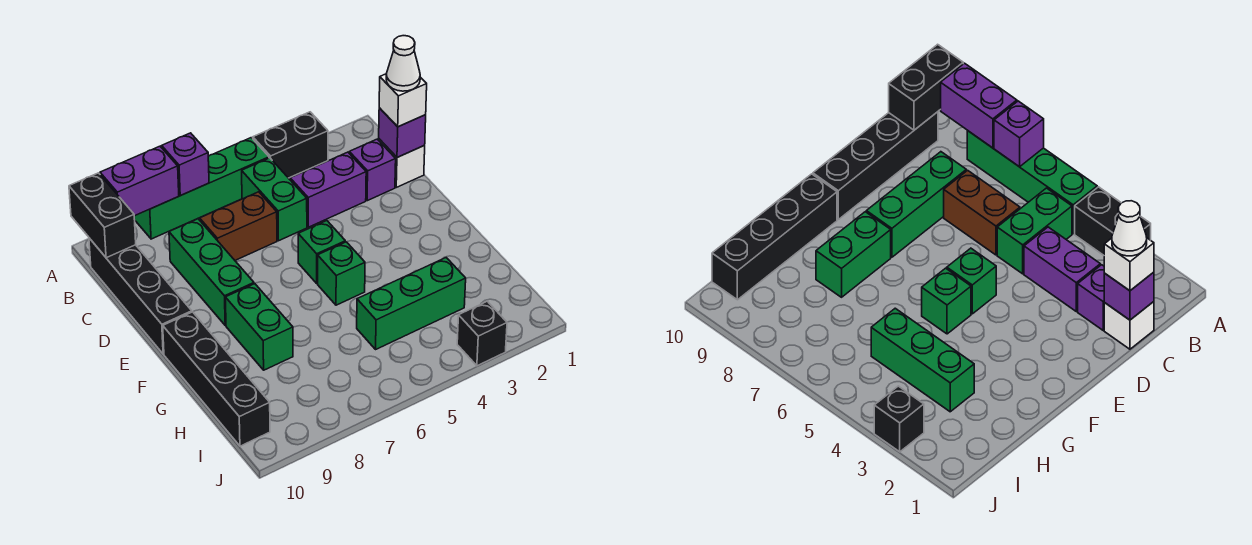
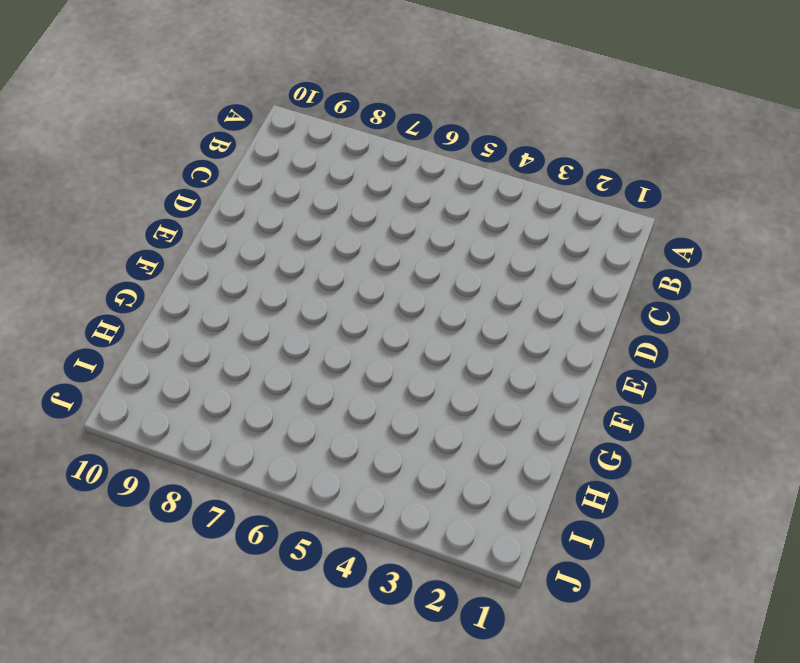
none -> black 1x2 brick [253,112,328,178]
none -> green 1x4 brick [134,138,269,239]
none -> green 1x2 brick [242,158,307,241]

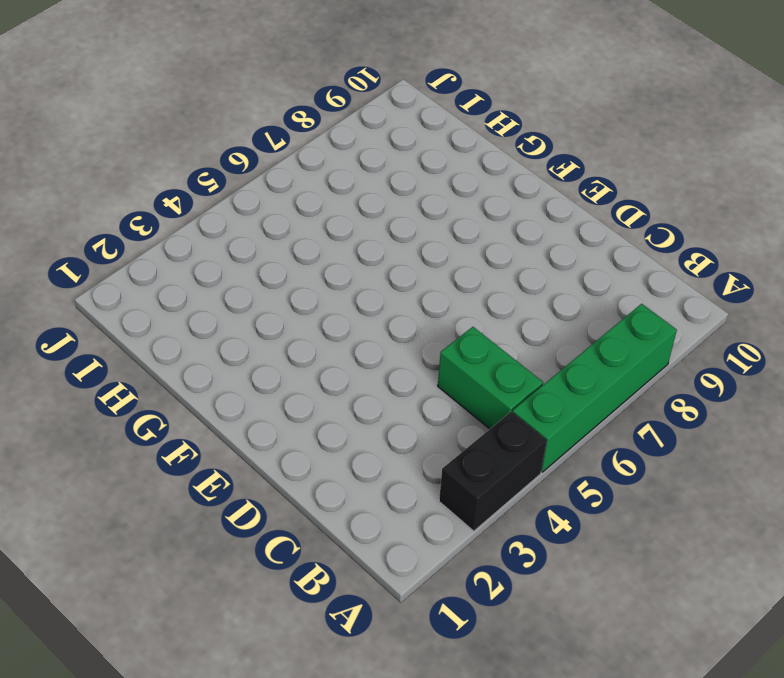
none -> black 1x4 brick [89,238,192,354]
none -> white 1x1 brick [379,139,425,187]
none -> purple 1x1 brick [349,139,396,201]

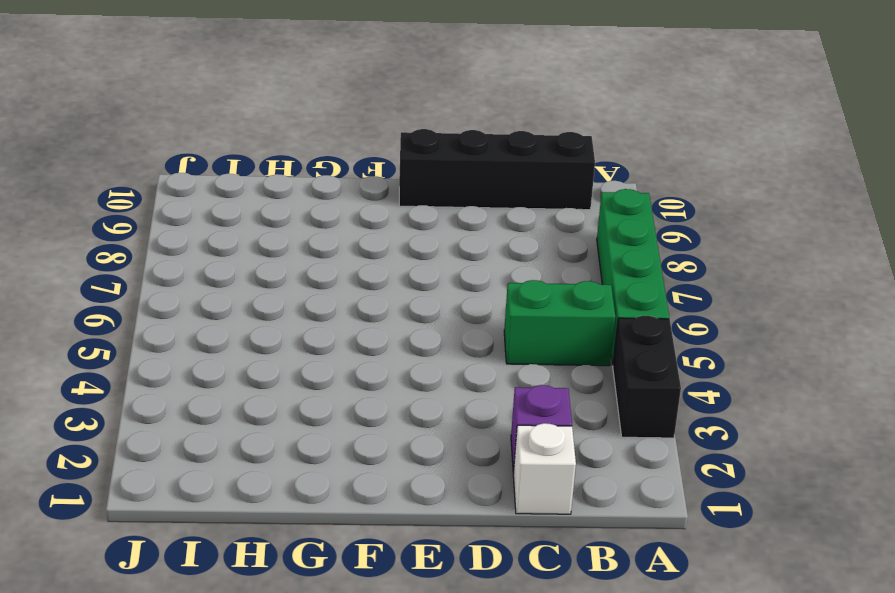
none -> purple 1x2 brick [290,152,366,227]
none -> brown 1x2 brick [200,192,277,260]
none -> green 1x3 brick [169,219,254,325]

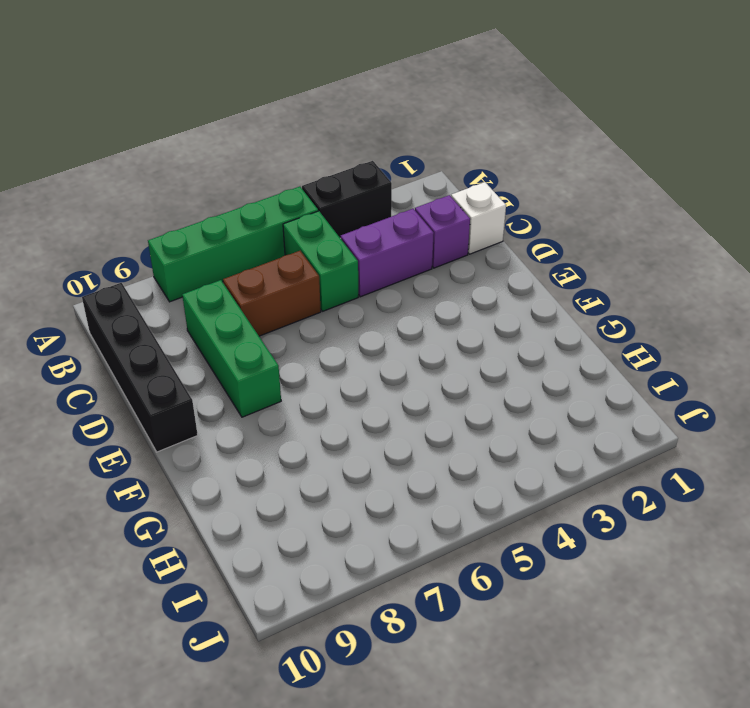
none -> green 1x1 brick [298,221,345,283]
none -> green 1x1 brick [318,242,365,305]
none -> green 1x2 brick [225,284,293,370]

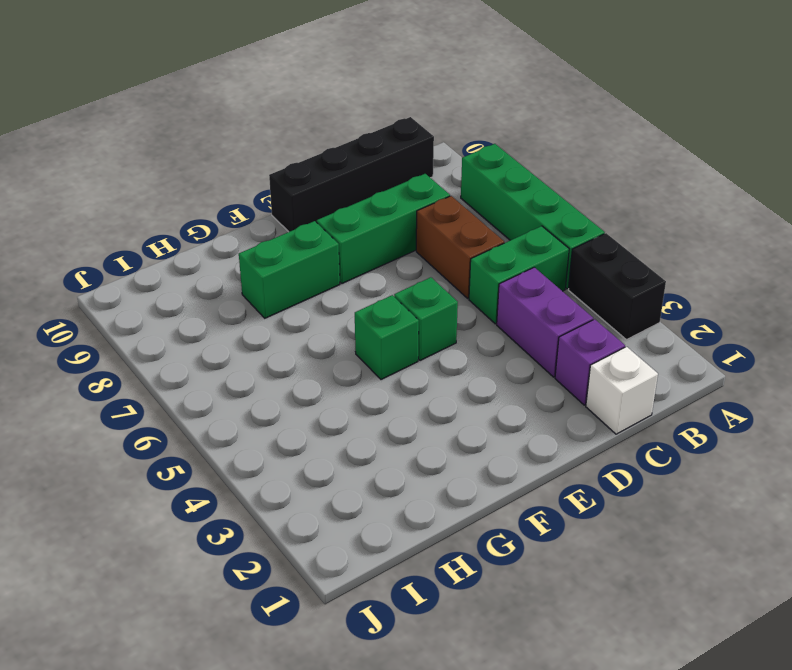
none -> black 1x4 brick [163,312,270,446]
none -> green 1x3 brick [357,258,466,349]
none -> black 1x1 brick [457,301,507,366]

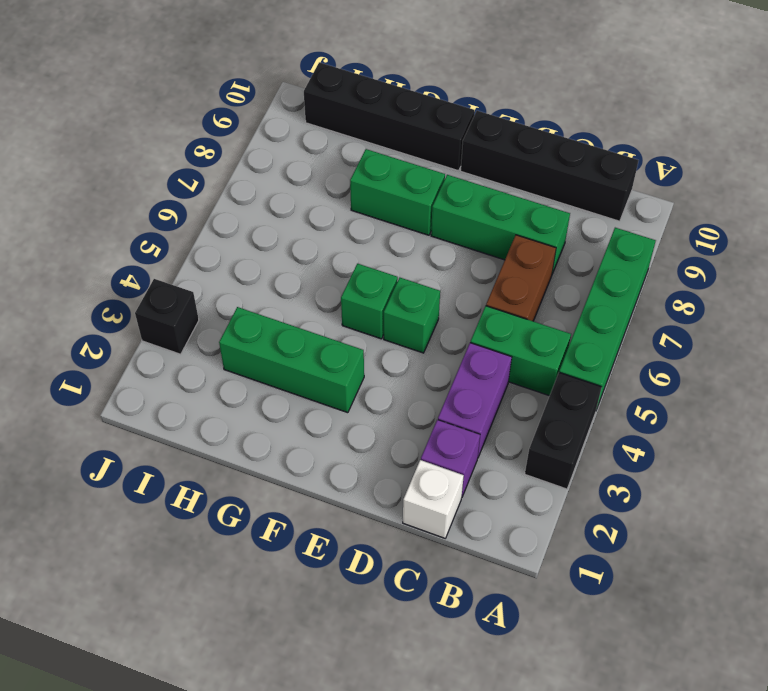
green 1x3 brick [219,307,364,413] -> green 1x3 brick turned to [357,258,466,349]
none -> purple 1x1 brick [162,133,209,195]
none -> purple 1x2 brick [100,146,179,216]
none -> black 1x2 brick [69,173,136,258]

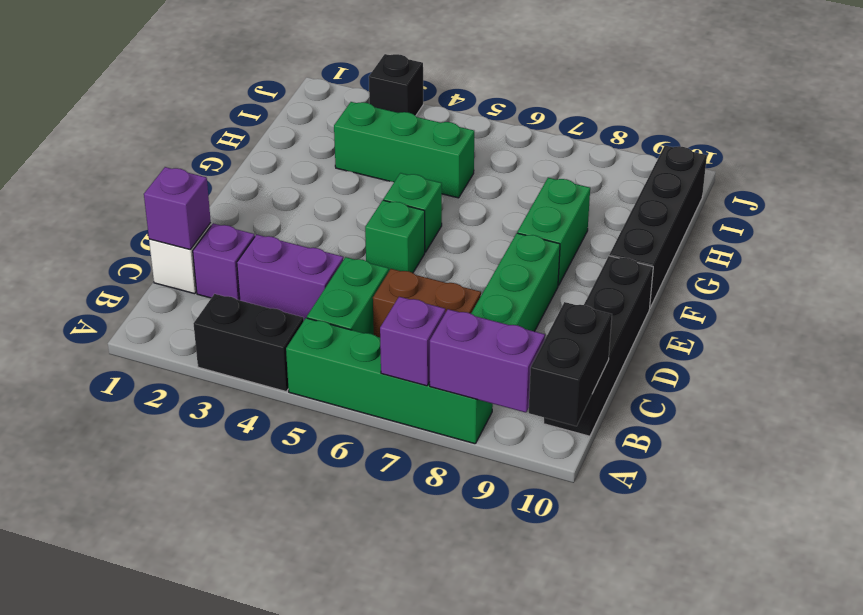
none -> white 1x1 brick [379,74,427,127]
none -> white 1x1 cone [386,36,420,91]

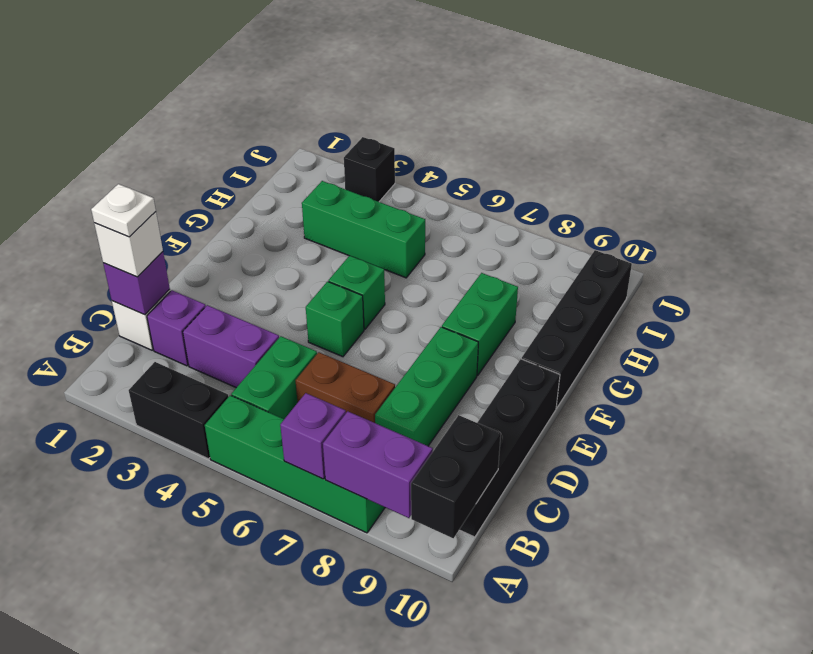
white 1x1 plate [91,184,156,237] -> white 1x1 cone [386,36,420,91]

